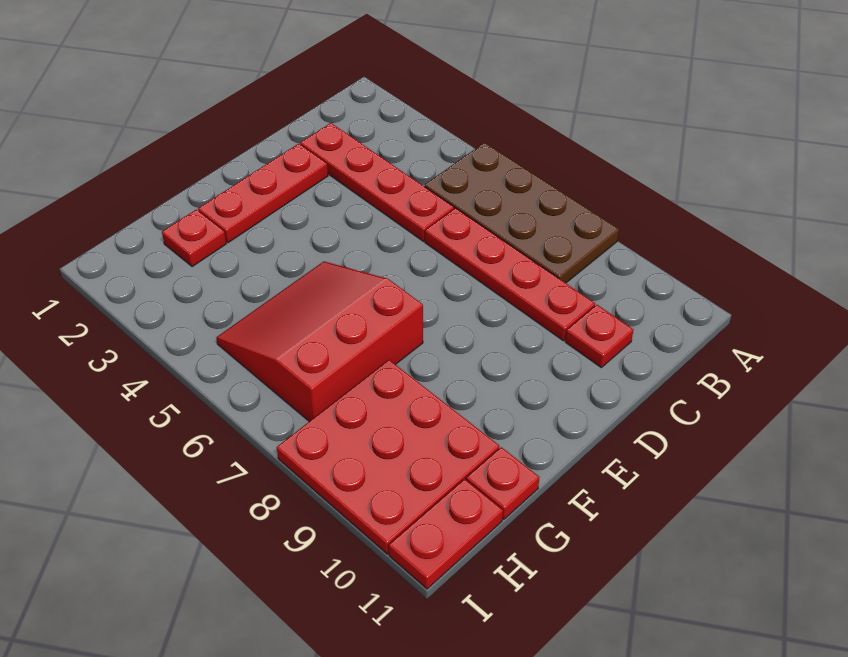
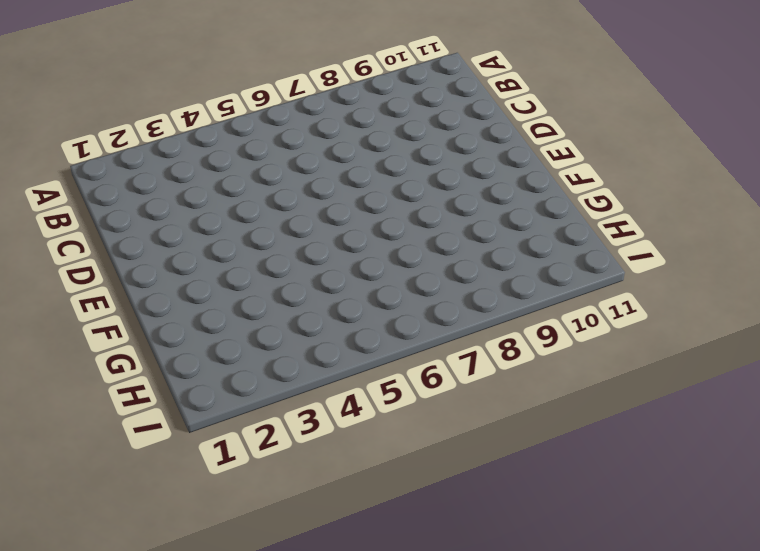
none -> brown 2x4 plate [425,143,619,283]
none -> red 1x4 plate [300,123,454,241]

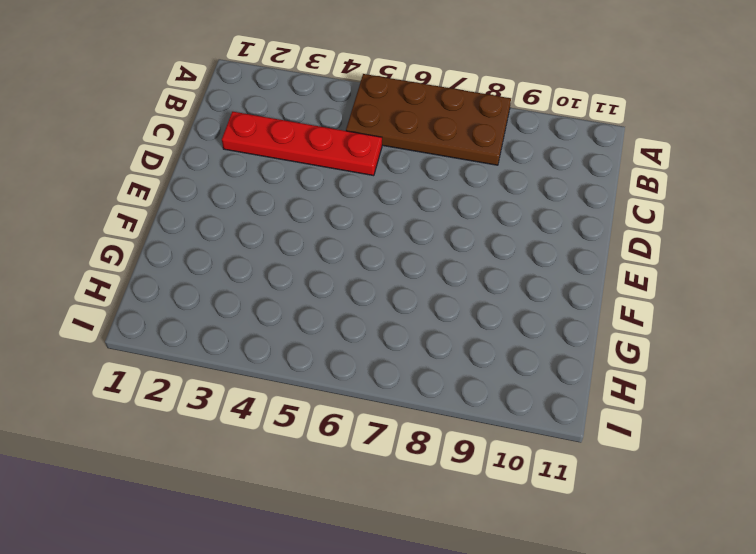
none -> red 1x4 plate [425,208,595,341]
none -> red 1x1 plate [565,305,633,367]

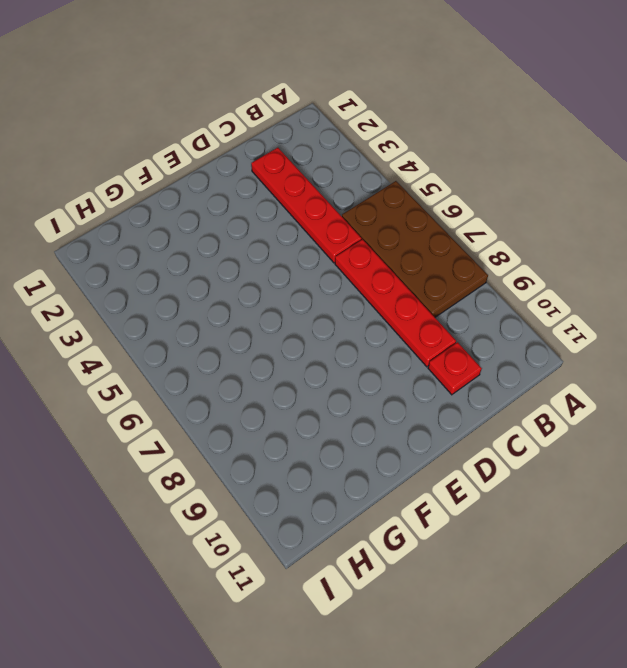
none -> red 1x3 plate [198,144,328,243]
none -> red 3x3 slope [216,262,423,421]

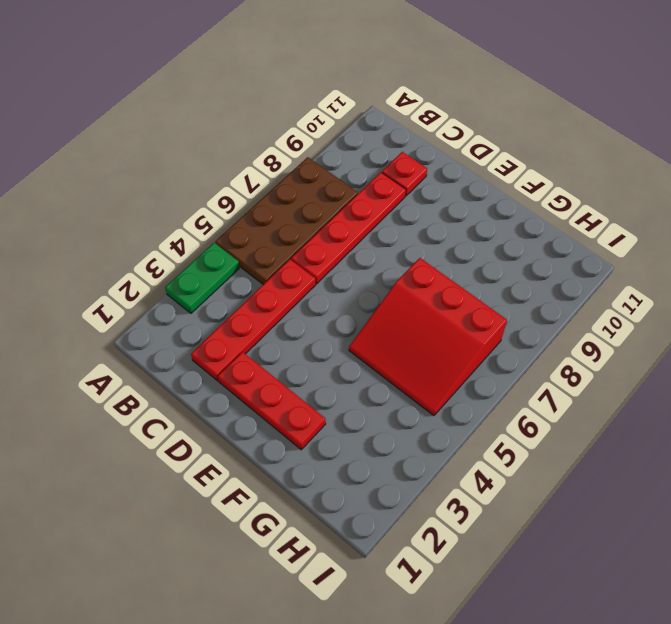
green 1x2 plate [165,243,239,313] -> none
none -> red 1x1 plate [162,210,226,267]
none -> red 3x3 plate [277,360,499,554]

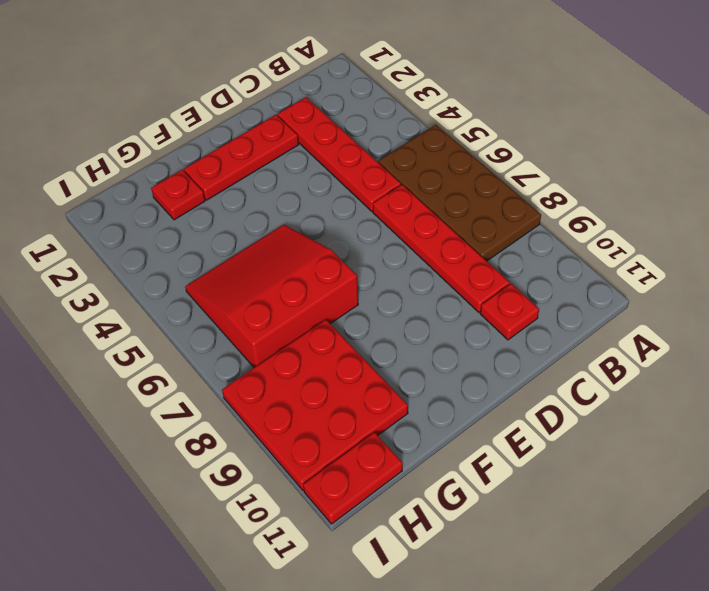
none -> red 1x1 plate [466,447,540,519]

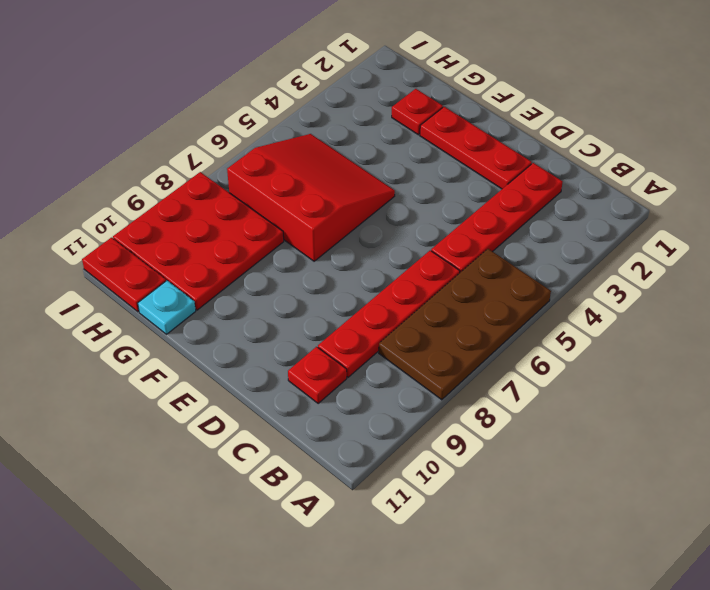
cyan 1x1 plate [138,280,196,334] -> red 1x1 plate [466,447,540,519]

